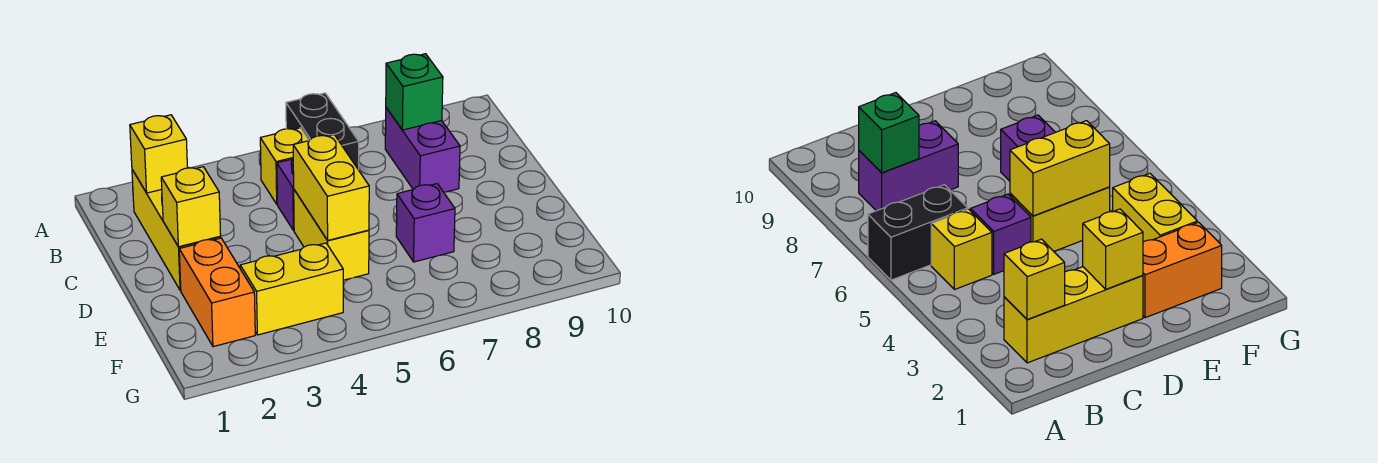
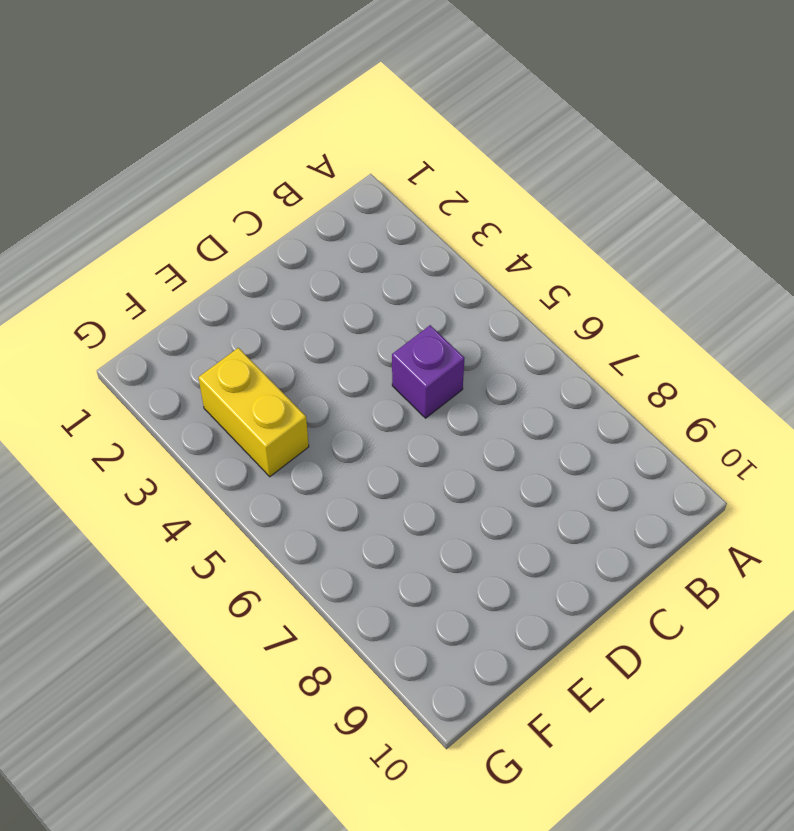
none -> black 1x2 brick [286,93,359,170]
none -> yellow 1x3 brick [132,170,221,291]
none -> yellow 1x1 brick [260,128,309,204]

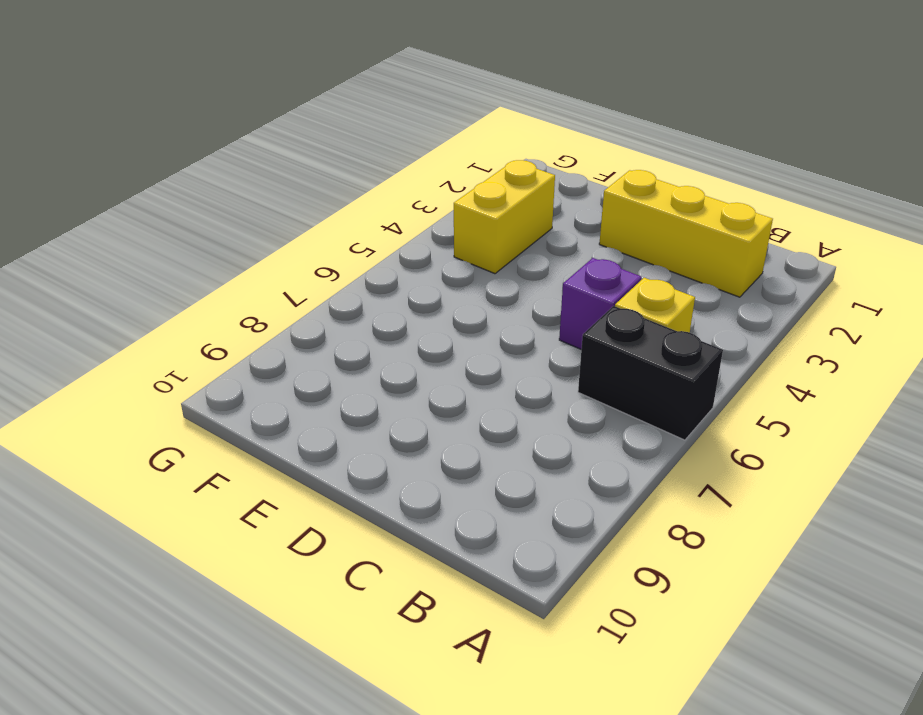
none -> purple 1x2 brick [385,108,460,192]
none -> yellow 1x2 brick [294,190,369,280]
none -> orange 1x2 brick [179,238,255,347]

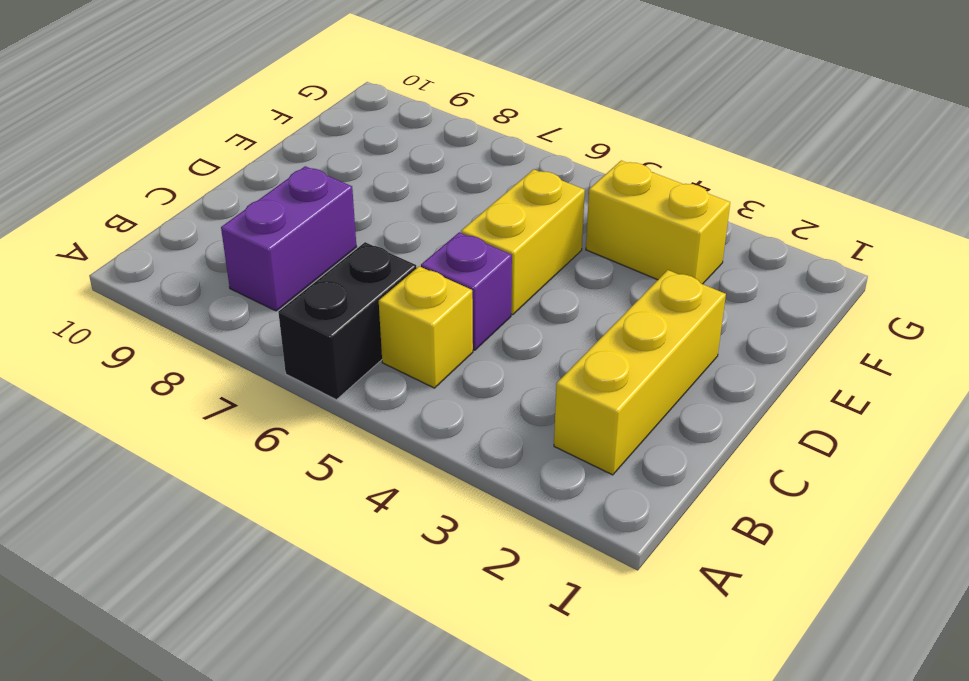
none -> orange 1x2 brick [179,238,255,347]
none -> purple 1x1 brick [396,184,455,262]
none -> yellow 1x1 brick [130,115,187,193]

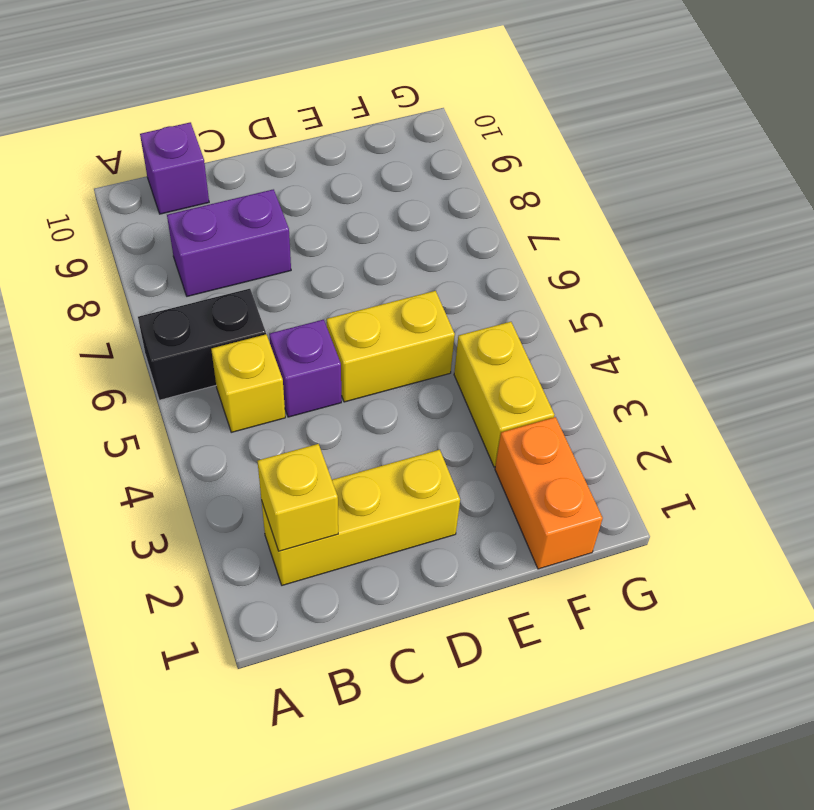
purple 1x1 brick [140,122,209,214] -> purple 1x1 brick moved to [396,184,455,262]
orange 1x2 brick [495,417,603,569] -> orange 1x2 brick turned to [179,238,255,347]
none -> green 1x1 brick [386,54,443,130]
none -> yellow 1x1 brick [161,167,221,247]
none -> yellow 1x2 brick [293,135,369,240]

